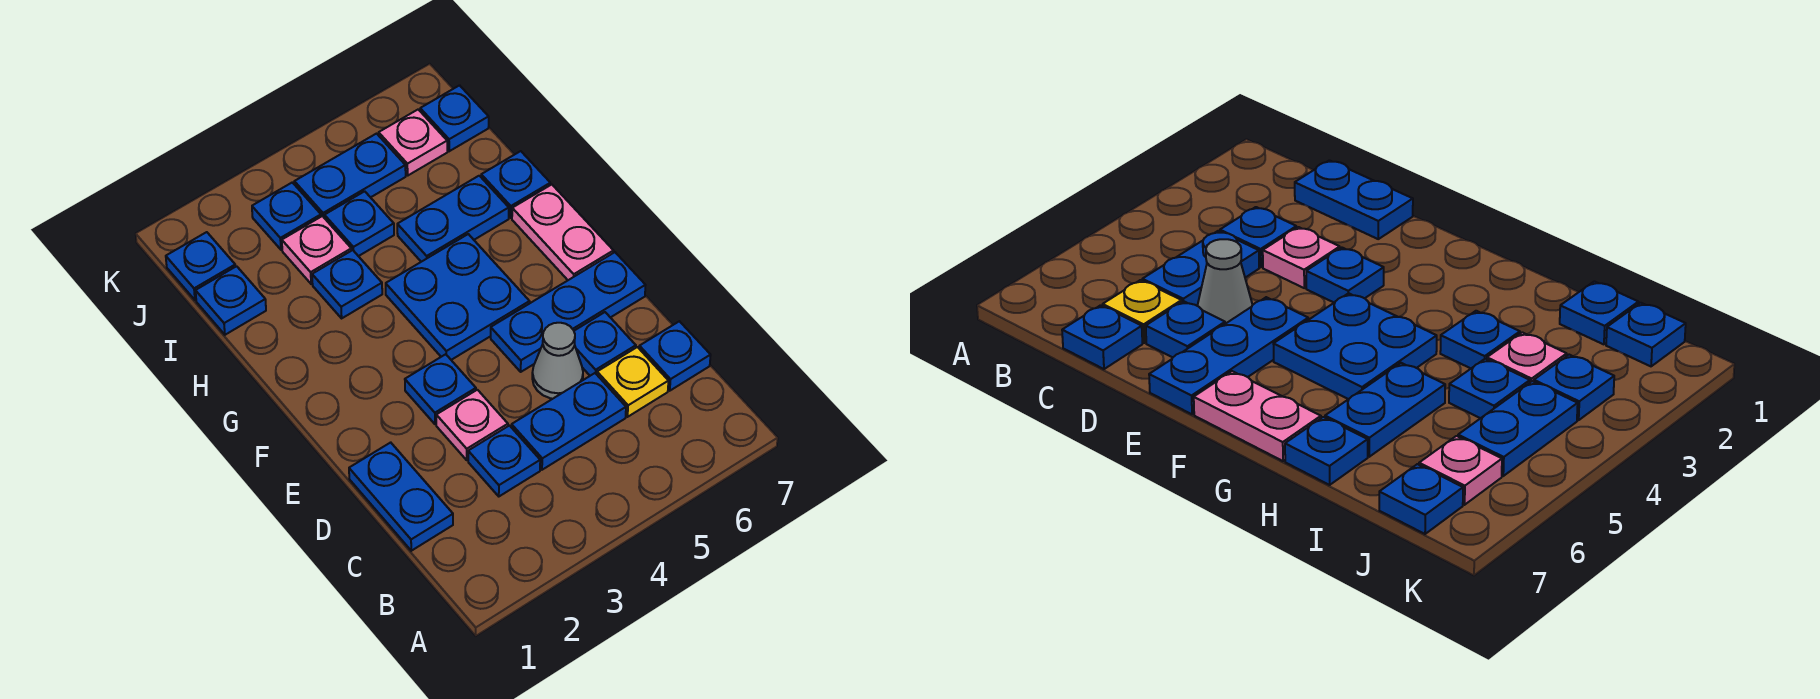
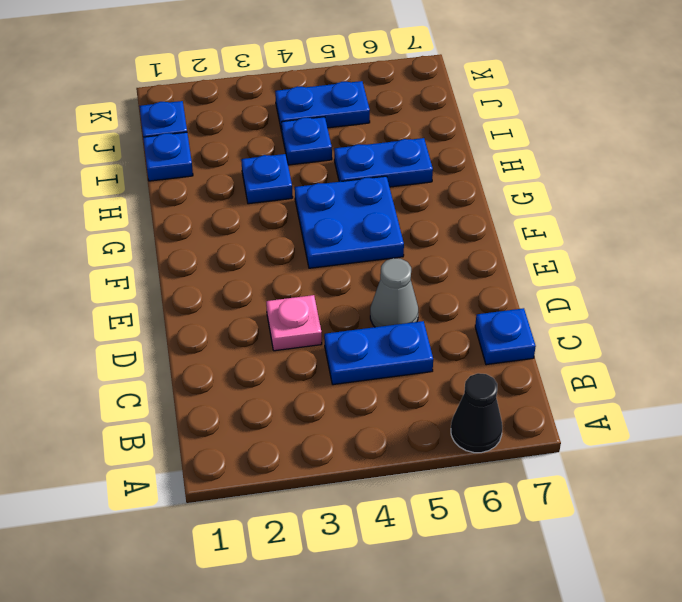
black 1x1 cone [451,373,502,453] -> none
none -> blue 1x2 plate [349,442,453,551]
none -> blue 1x1 plate [468,426,540,496]
none -> yellow 1x1 plate [597,347,668,417]

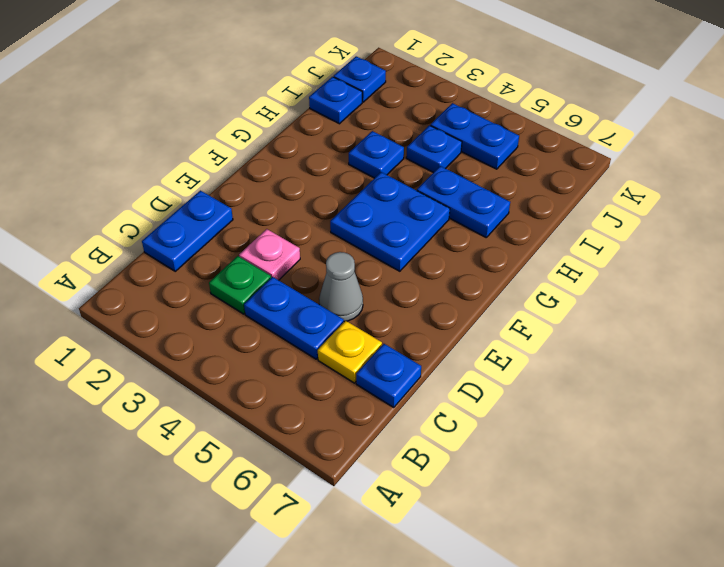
green 1x1 plate [209,256,271,314] -> blue 1x1 plate [468,426,540,496]
none -> blue 1x1 plate [574,312,636,376]
none -> blue 1x1 plate [405,354,476,424]
none -> blue 1x3 plate [491,252,646,372]

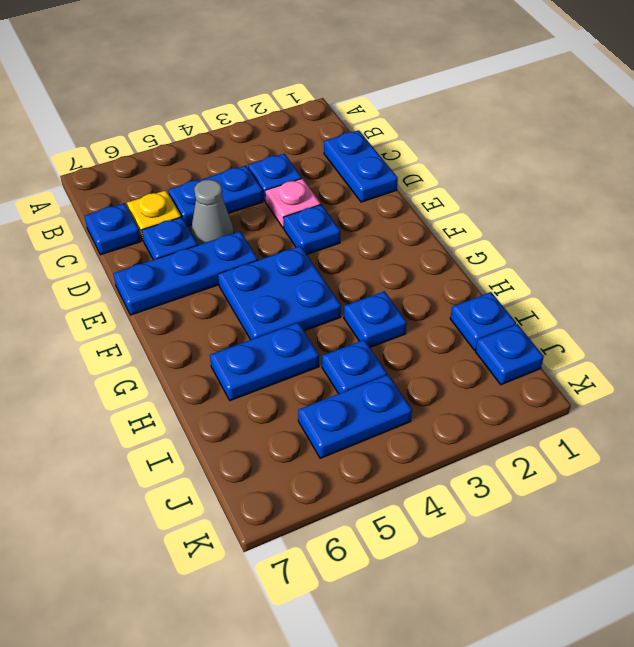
none -> pink 1x2 plate [512,185,613,280]
none -> blue 1x1 plate [481,151,550,218]
none -> pink 1x1 plate [282,216,351,284]

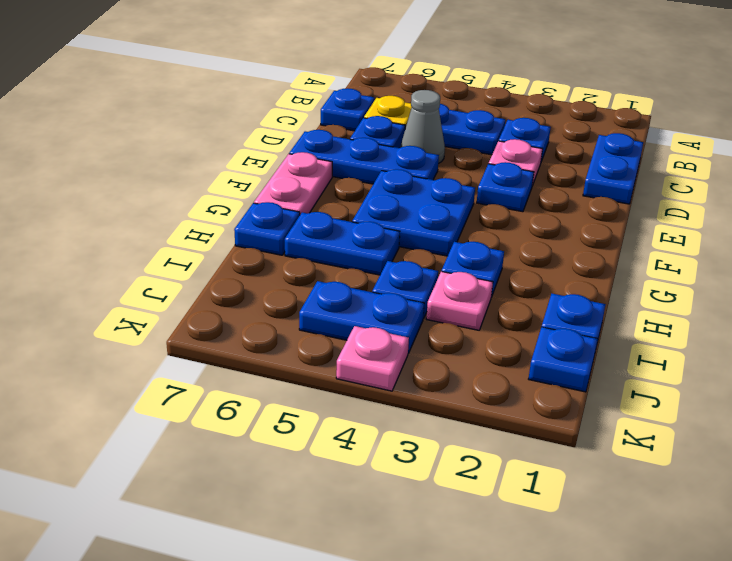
pink 1x1 plate [336,326,409,391] -> pink 1x1 plate moved to [379,110,447,175]
none -> blue 1x1 plate [252,182,321,250]
none -> blue 1x1 plate [420,85,489,151]

